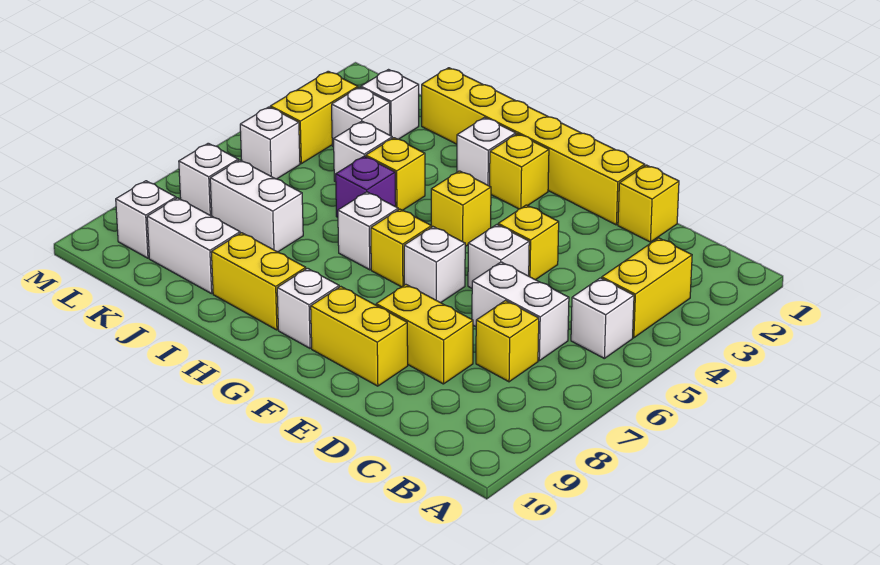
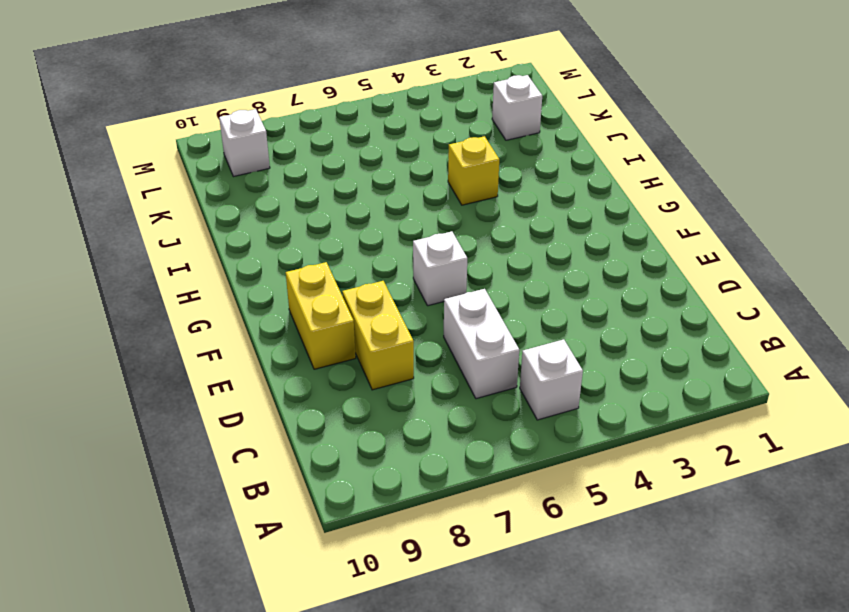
none -> yellow 1x2 brick [602,238,692,338]
none -> yellow 1x1 brick [476,301,539,382]
none -> yellow 1x1 brick [618,165,679,242]

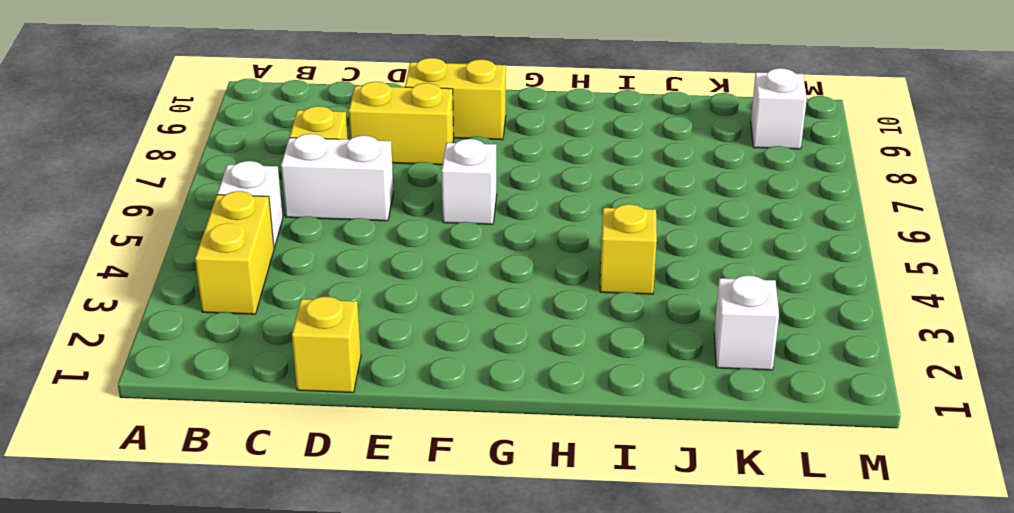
none -> yellow 1x6 brick [422,68,645,225]
none -> yellow 1x1 brick [498,205,559,280]
none -> white 1x1 brick [468,225,529,288]

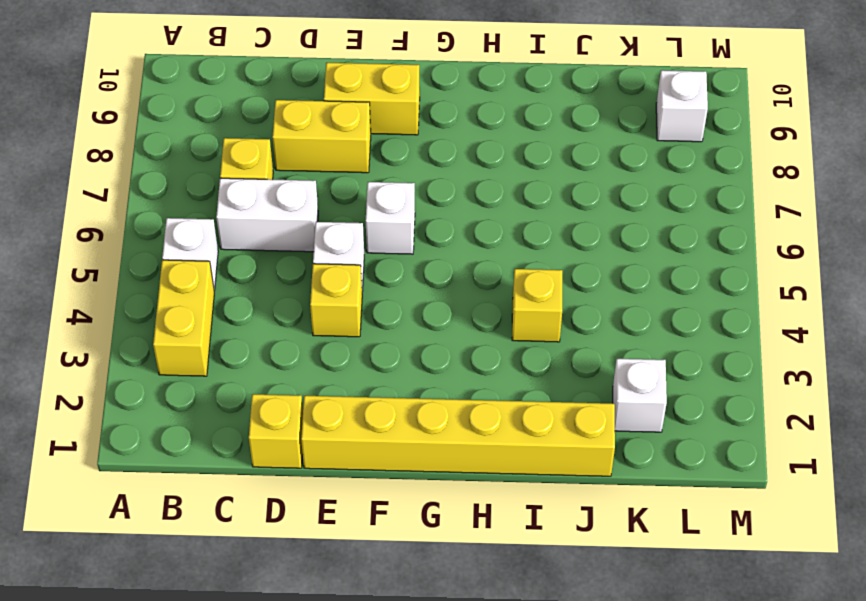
none -> yellow 1x1 brick [490,134,549,209]
none -> yellow 1x1 brick [431,171,491,246]
none -> yellow 1x1 brick [371,209,432,287]

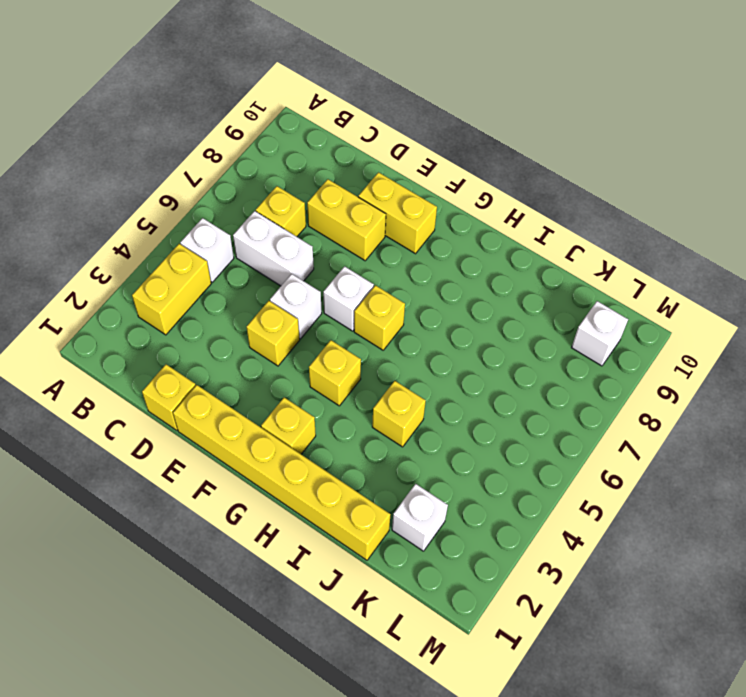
none -> white 1x1 brick [277,268,339,348]
none -> white 1x1 brick [457,117,516,186]
none -> white 1x1 brick [338,192,398,270]

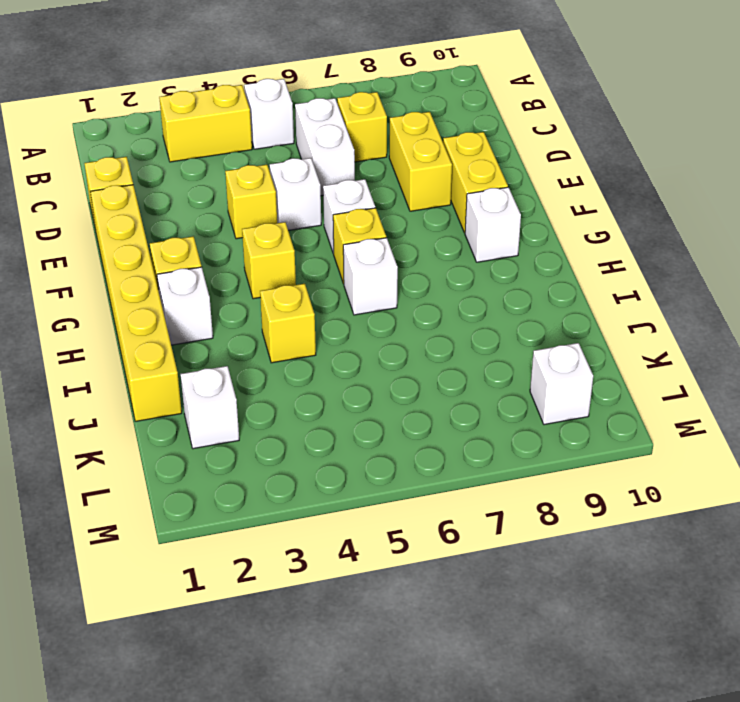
none -> yellow 1x2 brick [211,233,306,330]
none -> purple 1x1 brick [336,156,396,217]
none -> white 1x1 brick [334,121,392,182]

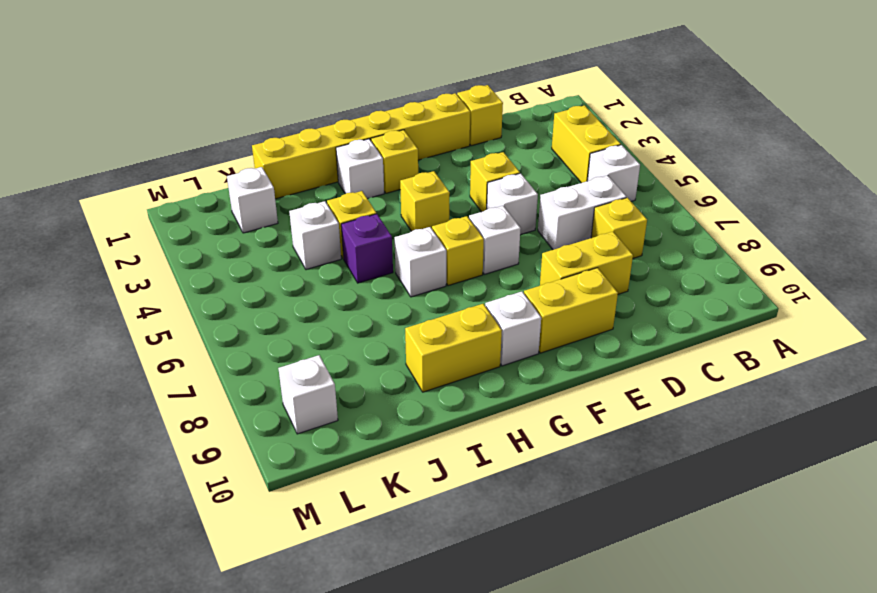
none -> white 1x2 brick [210,160,303,252]
none -> white 1x2 brick [147,198,240,294]
none -> white 1x1 brick [332,87,390,147]

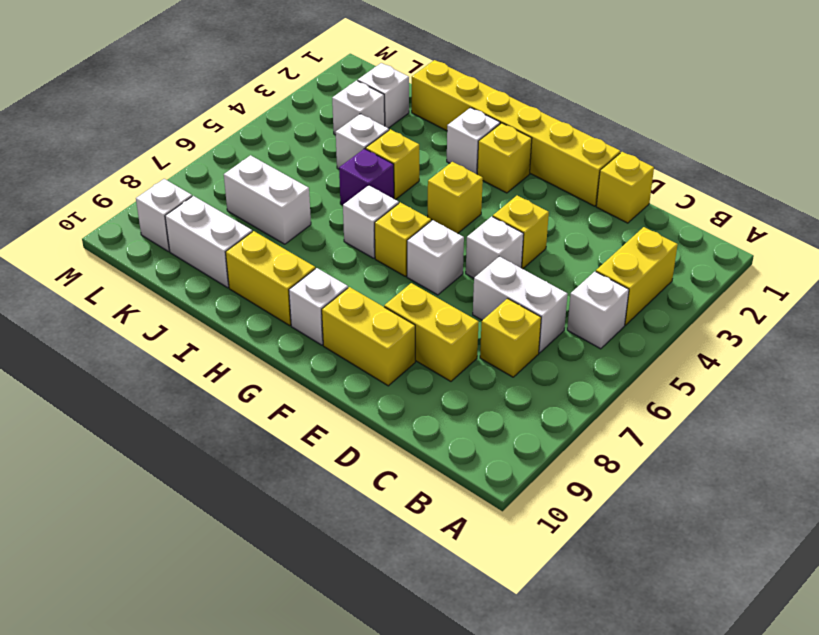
none -> yellow 1x2 brick [270,71,358,164]
none -> white 1x1 brick [240,107,300,179]
none -> white 1x1 brick [179,143,238,216]

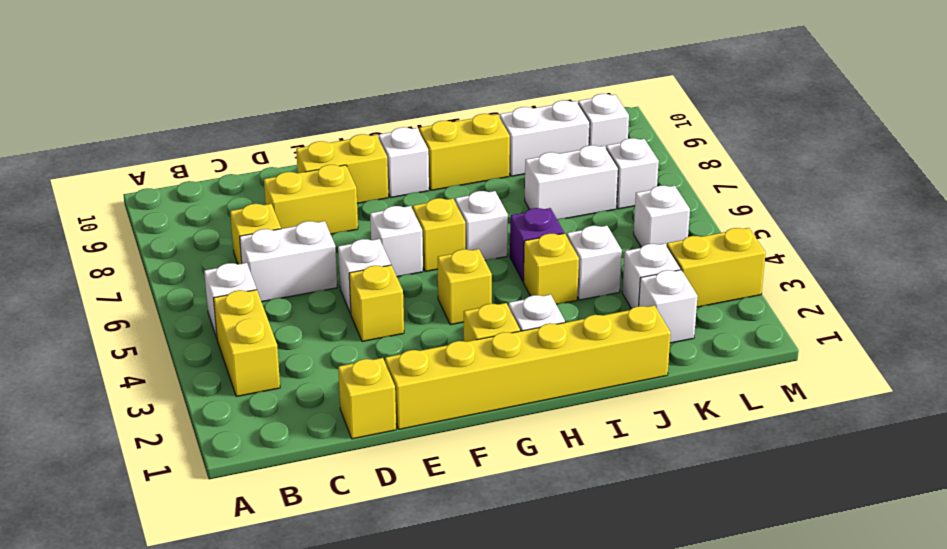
yellow 1x2 brick [667,228,766,307] -> yellow 1x2 brick turned to [270,71,358,164]

